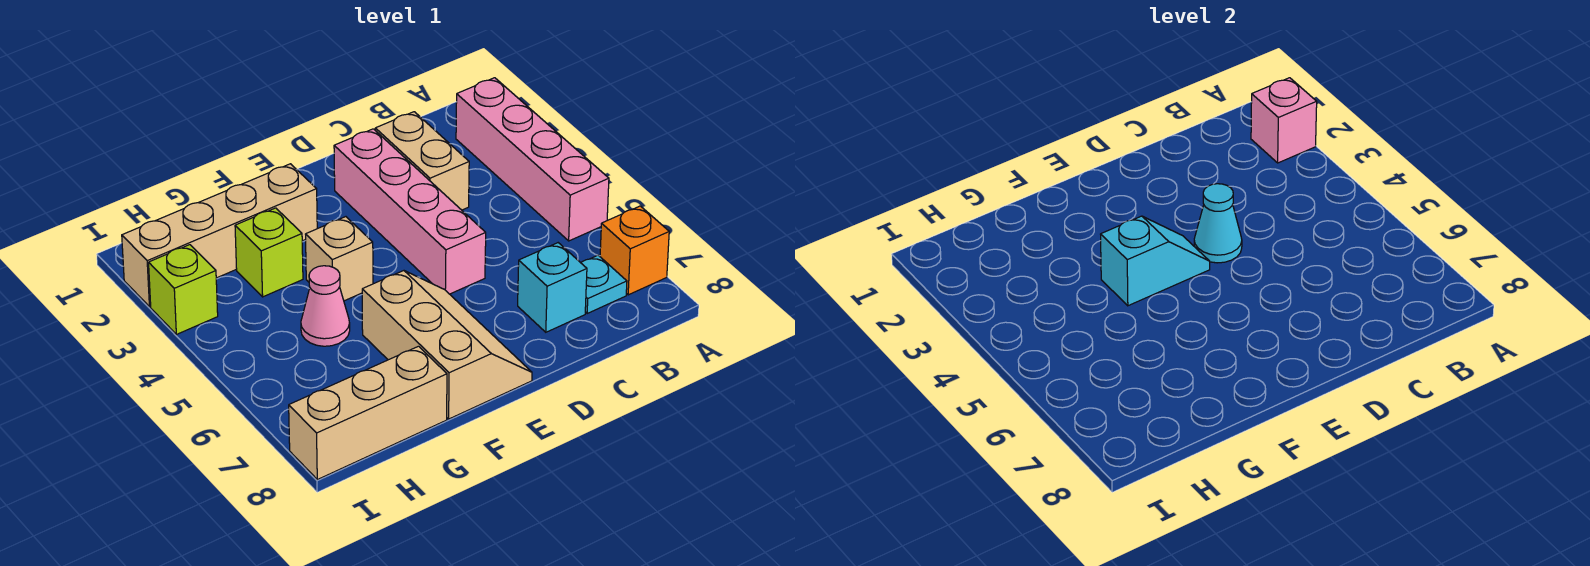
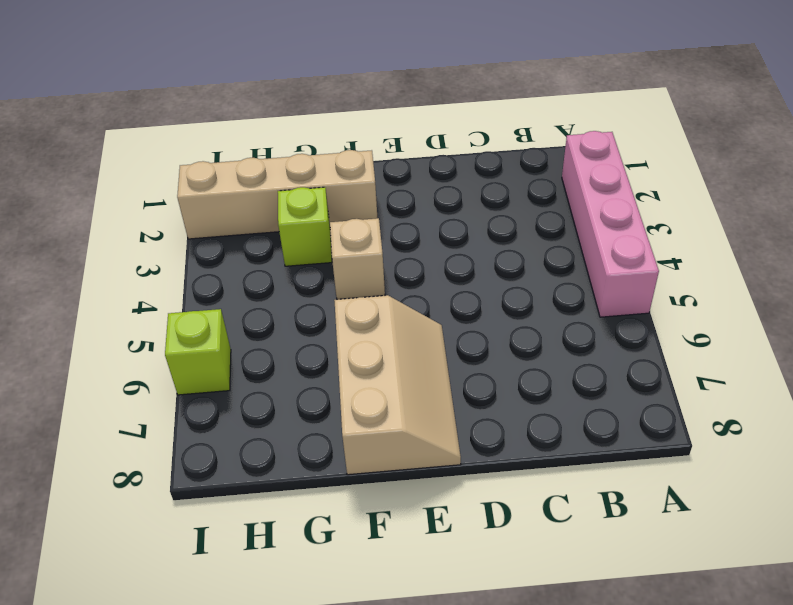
lime 1x1 brick [165,309,231,395] -> lime 1x1 brick moved to [149,245,218,334]
none -> orange 1x1 brick [600,206,669,295]
none -> cyan 1x1 plate [581,255,627,313]
none -> tan 1x2 brick [375,112,469,210]

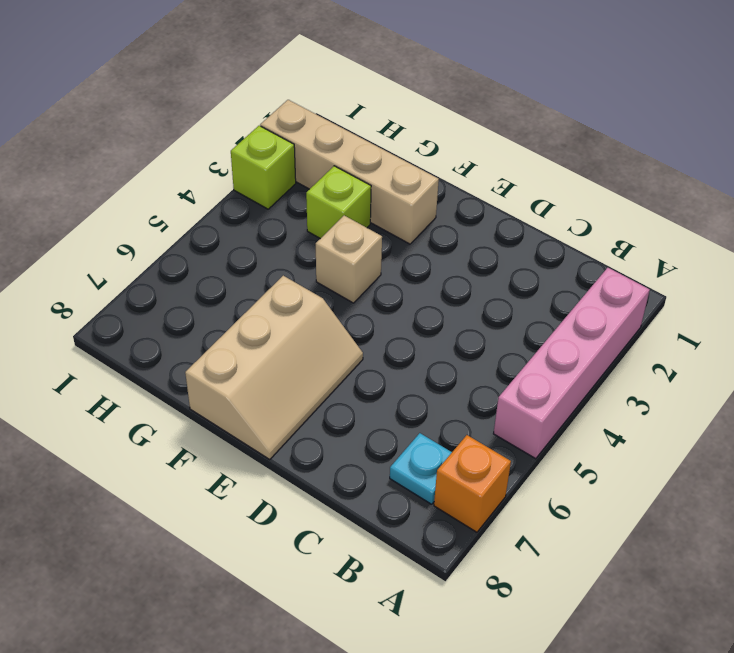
none -> tan 1x2 brick [375,112,469,210]
none -> cyan 1x1 brick [518,243,587,332]
none -> pink 1x4 brick [334,129,486,294]

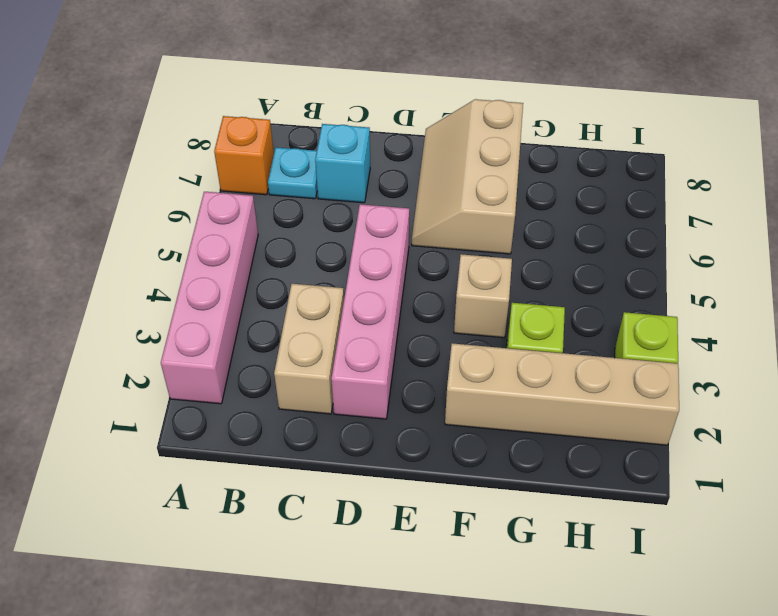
none -> pink 1x1 cone [301,266,350,346]
none -> tan 1x3 brick [289,346,447,480]
none -> pink 1x1 brick [1251,78,1317,163]

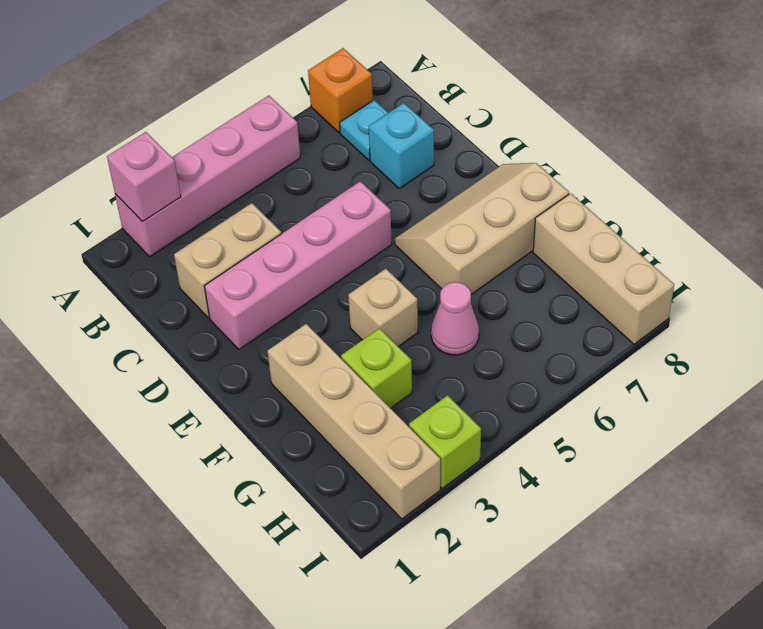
none -> cyan 1x1 cone [1194,184,1242,263]
none -> cyan 1x2 slope [1101,216,1210,306]

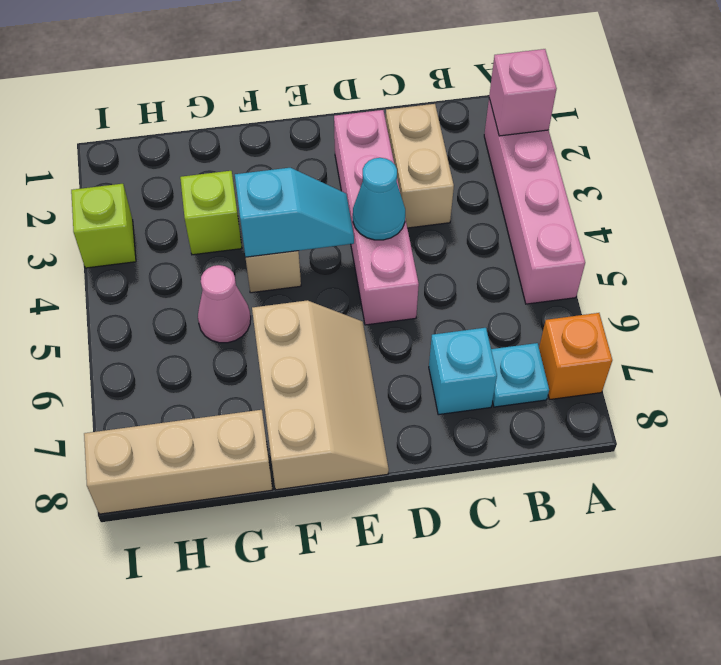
none -> tan 1x4 brick [122,164,317,307]

